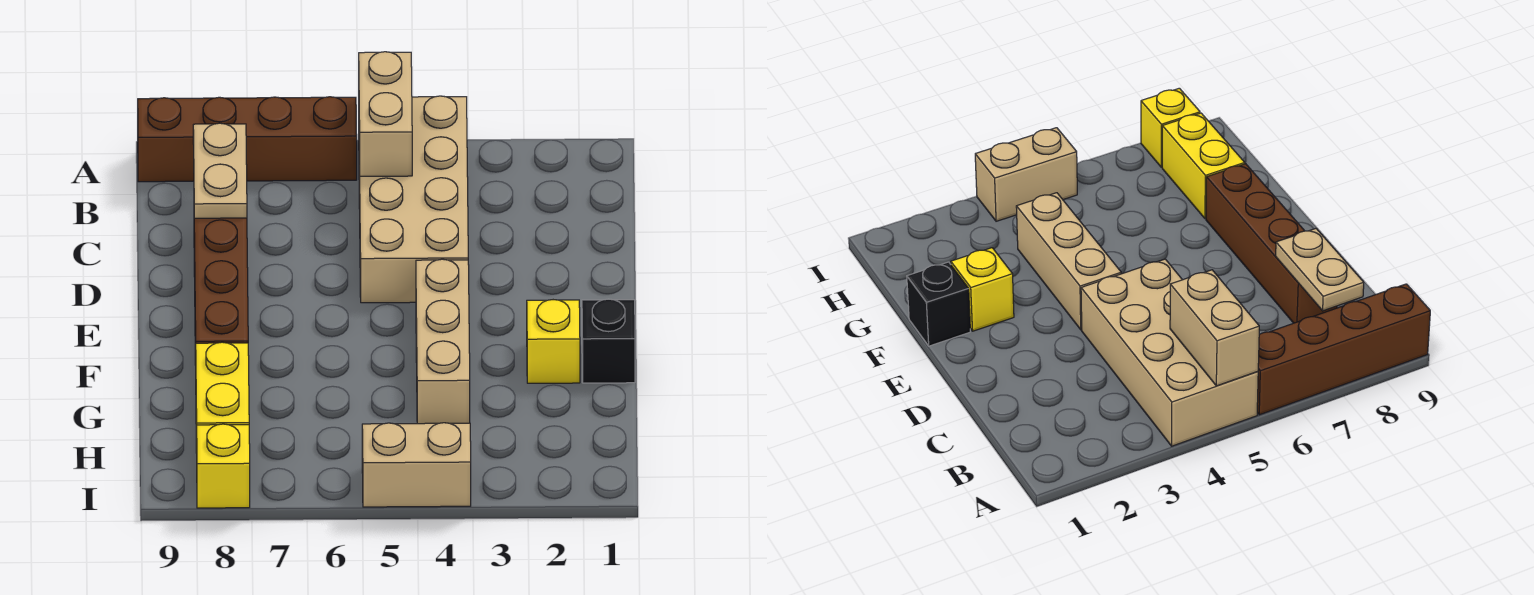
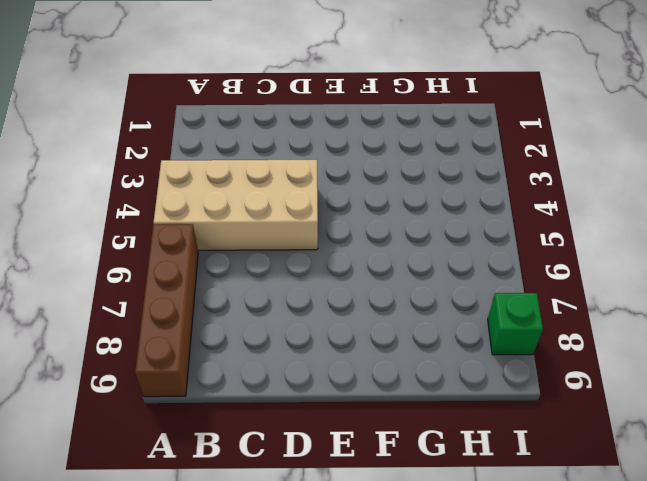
green 1x1 brick [488,293,543,355] -> yellow 1x1 brick [197,424,250,508]
none -> brown 1x4 brick [194,218,248,365]
none -> tan 1x3 brick [416,259,470,424]

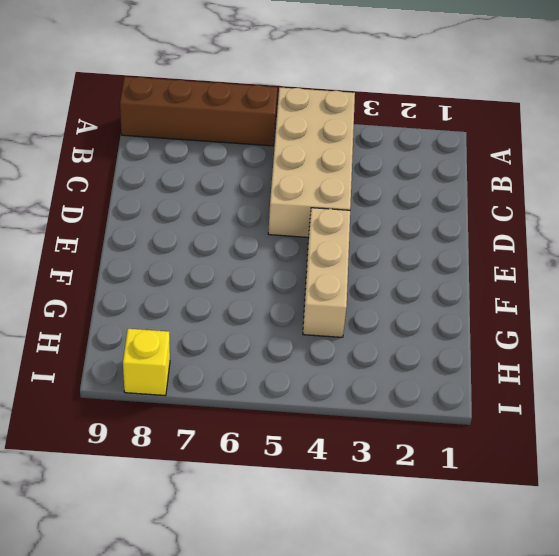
none -> brown 1x4 brick [194,218,248,365]
none -> black 1x1 brick [582,299,635,383]

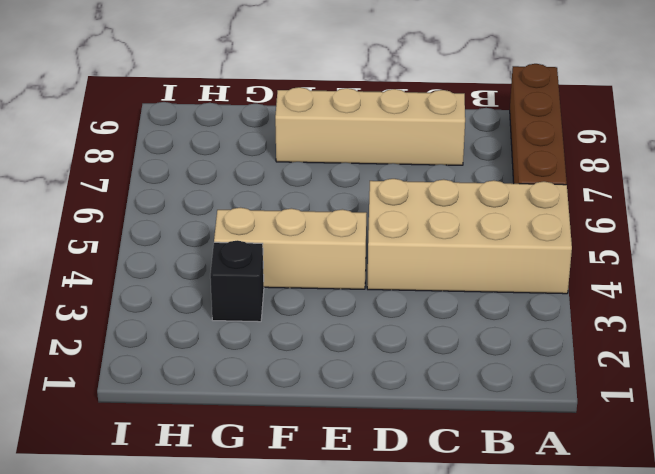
tan 1x4 brick [275,87,465,165] -> brown 1x4 brick [194,218,248,365]
black 1x1 brick [210,240,264,322] -> black 1x1 brick moved to [582,299,635,383]
none -> yellow 1x1 brick [527,300,580,383]
none -> yellow 1x2 brick [196,342,249,453]

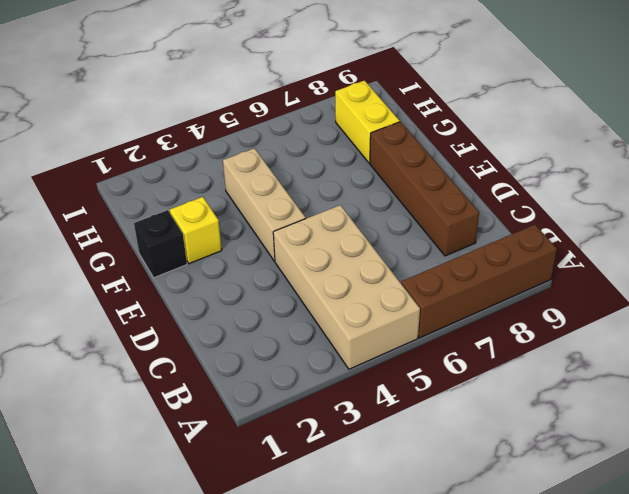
none -> tan 1x2 brick [362,423,471,507]
none -> yellow 1x1 brick [197,424,250,508]

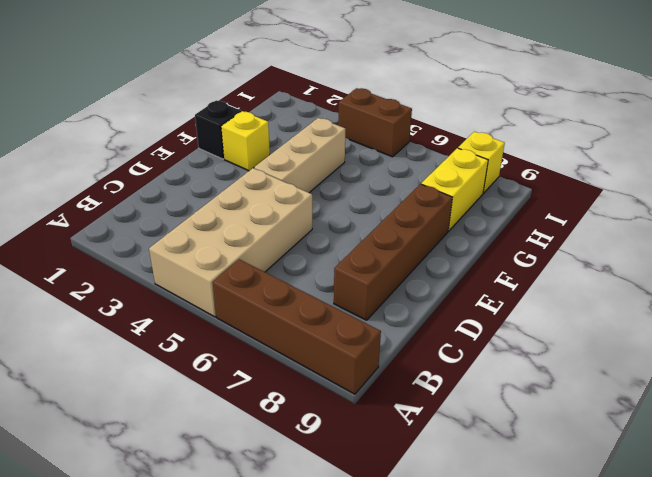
brown 1x2 brick [338,88,412,157] -> tan 1x2 brick [362,423,471,507]
none -> tan 1x2 brick [359,52,412,176]
none -> tan 1x2 plate [193,123,247,218]

